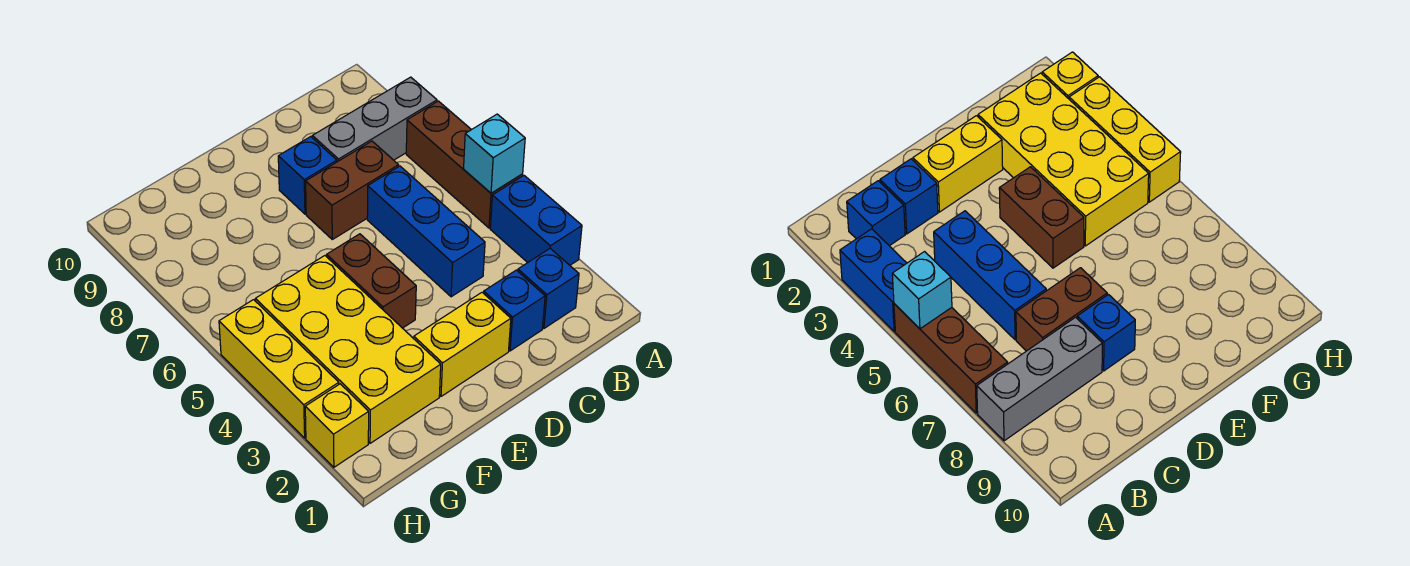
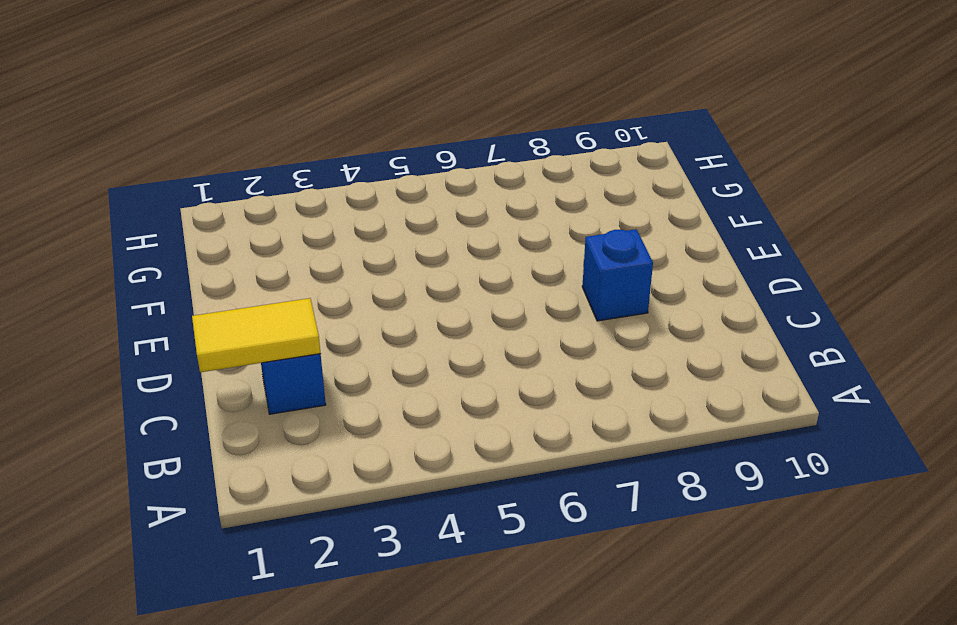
yellow 1x2 tile [192,298,321,372] -> none
none -> blue 1x2 brick [490,176,582,265]
none -> brown 1x3 brick [406,101,523,228]
none -> grey 1x3 brick [312,77,437,162]

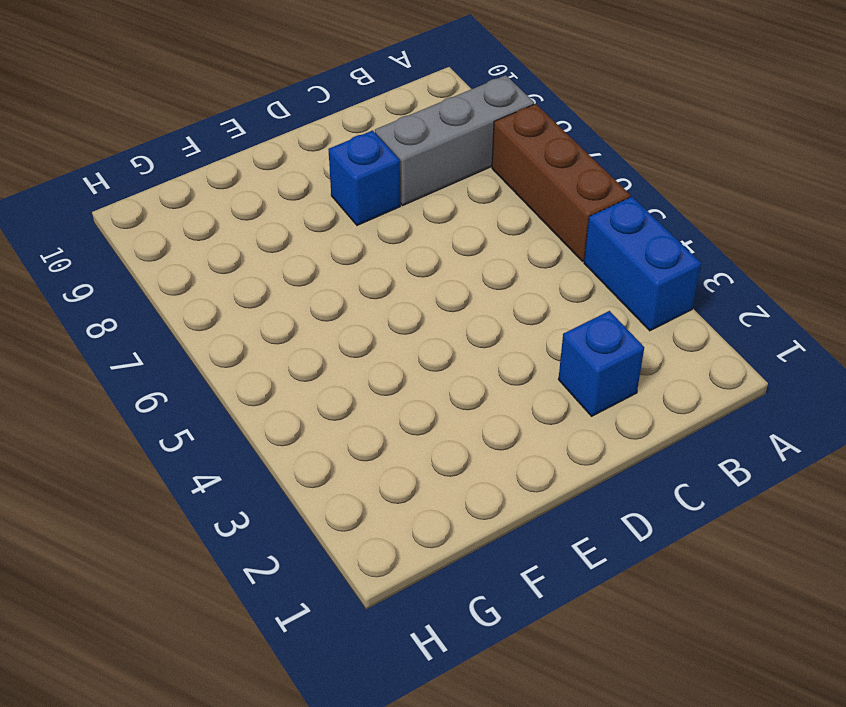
none -> blue 1x1 brick [518,248,579,328]
none -> blue 1x3 brick [367,166,485,297]
none -> brown 1x2 brick [306,141,399,239]

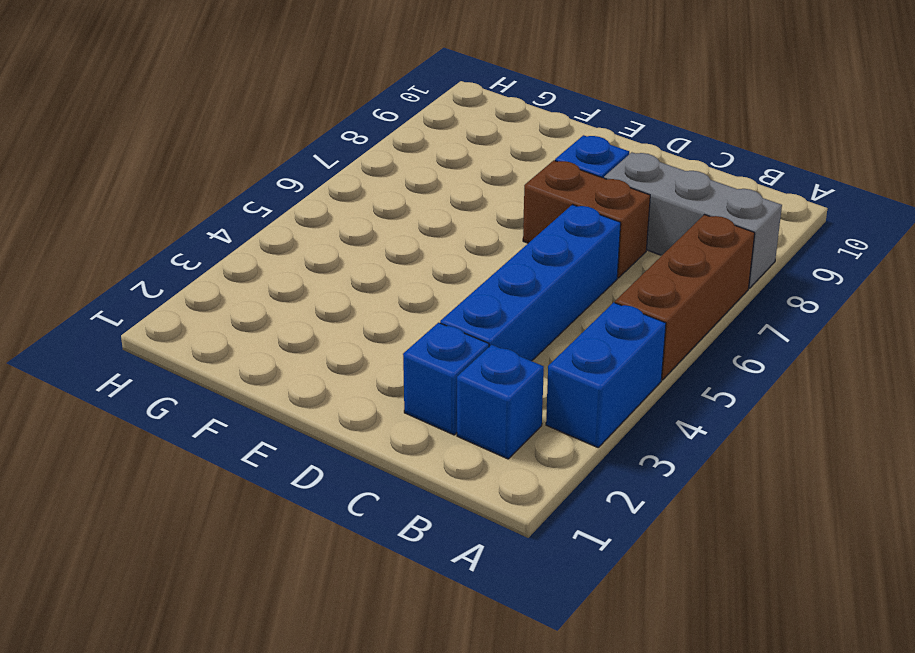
blue 1x4 brick [440,205,621,361] -> blue 1x3 brick [367,166,485,297]
none -> yellow 1x2 brick [414,292,511,396]
none -> brown 1x2 brick [327,234,416,328]
none -> yellow 2x4 brick [255,256,441,443]

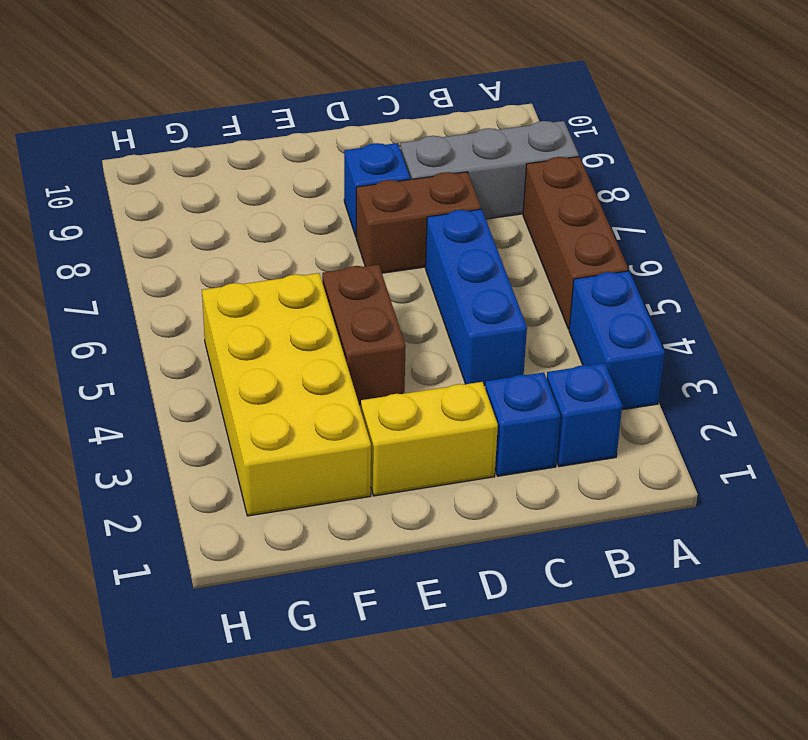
none -> yellow 1x1 brick [305,384,369,467]
none -> yellow 1x3 brick [219,300,339,438]
none -> cyan 1x1 brick [464,114,525,193]

